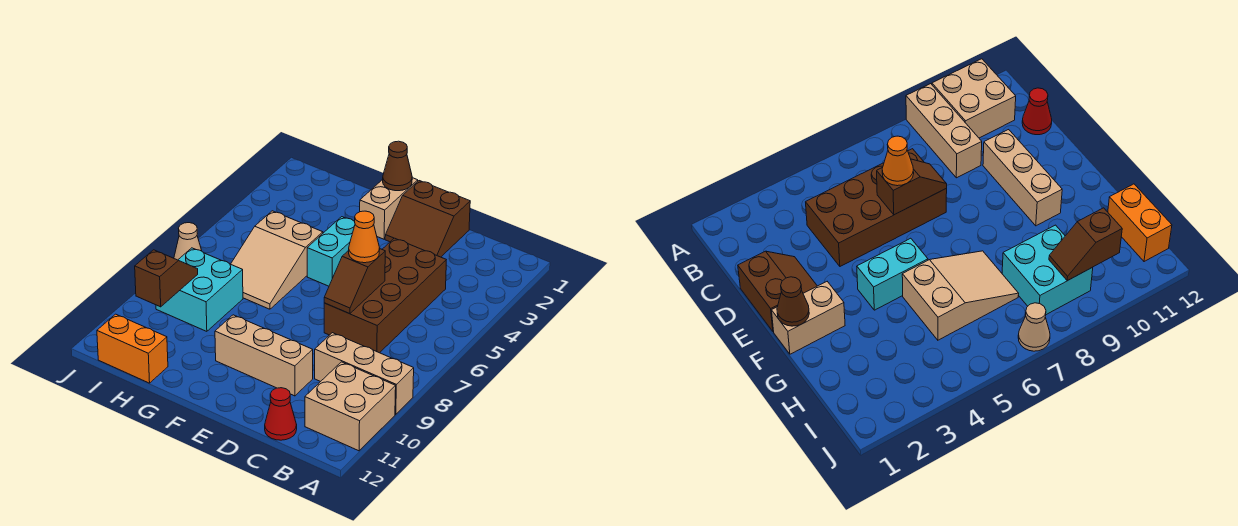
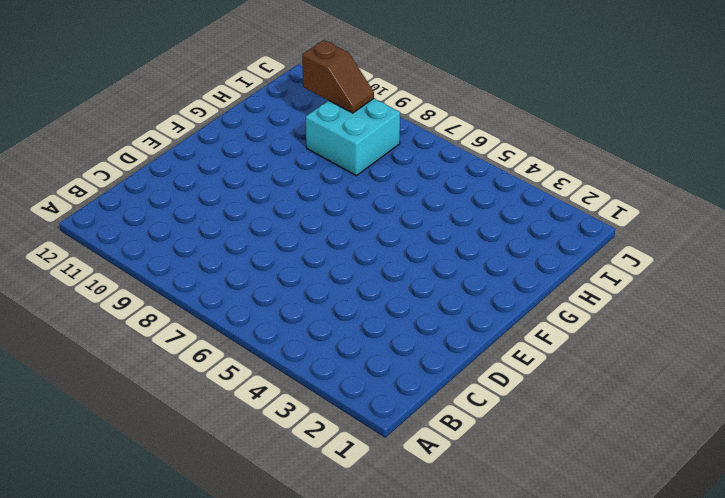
none -> tan 1x3 brick [315,333,414,414]
none -> tan 2x2 brick [305,362,396,451]
none -> brown 2x4 brick [324,238,446,353]

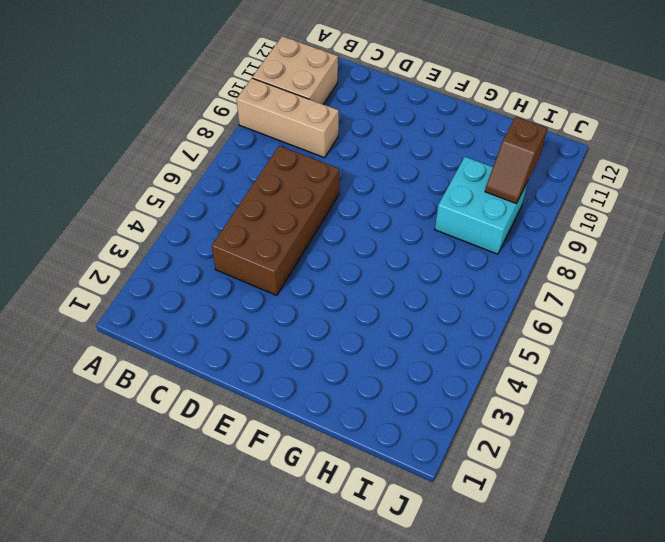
none -> red 1x1 cone [265,388,297,440]
none -> brown 2x2 slope [385,181,470,257]
none -> tan 1x3 brick [215,315,313,396]

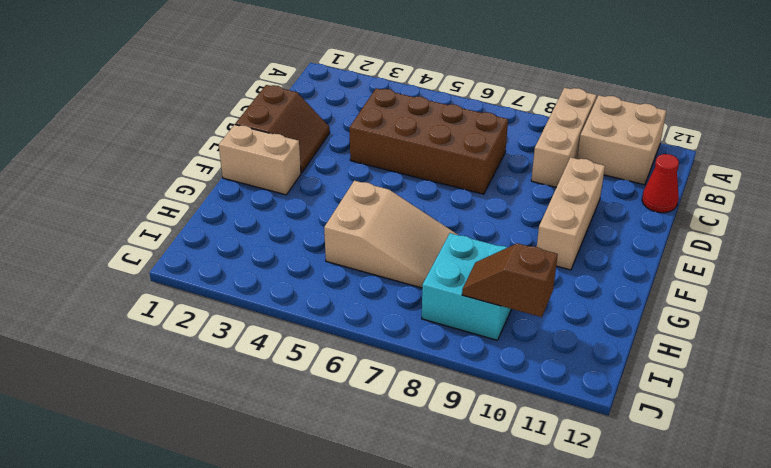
none -> cyan 1x2 brick [307,217,355,286]
none -> orange 1x2 brick [97,314,168,383]
none -> tan 1x1 cone [174,223,202,260]

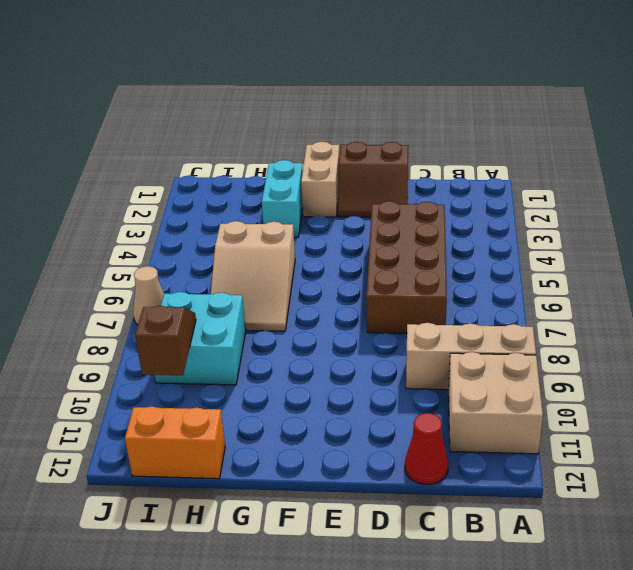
cyan 1x2 brick [262,160,303,237] -> cyan 1x2 brick moved to [307,217,355,286]
none -> tan 1x3 brick [215,315,313,396]
none -> brown 1x2 slope [324,249,385,314]
none -> brown 1x1 cone [383,141,412,191]

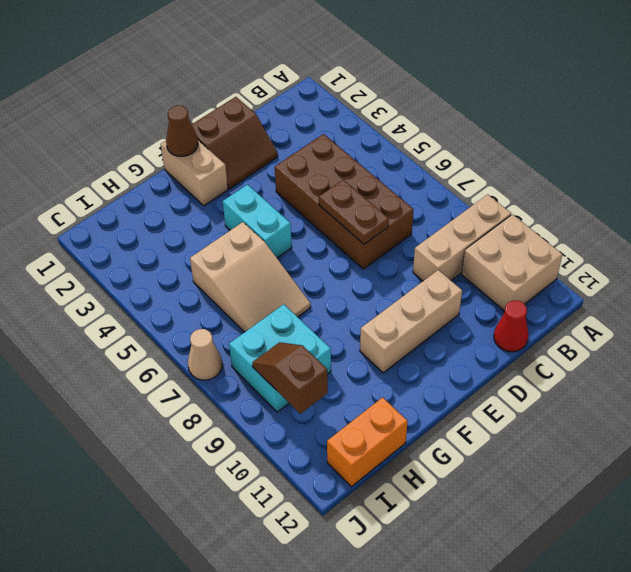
brown 1x2 plate [319,180,389,244] -> brown 1x2 slope [324,249,385,314]
none -> orange 1x1 cone [349,211,380,263]

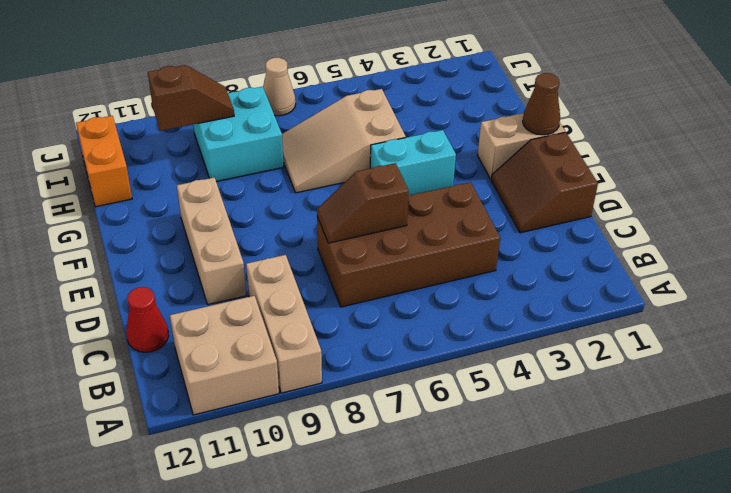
none -> orange 1x1 cone [349,211,380,263]

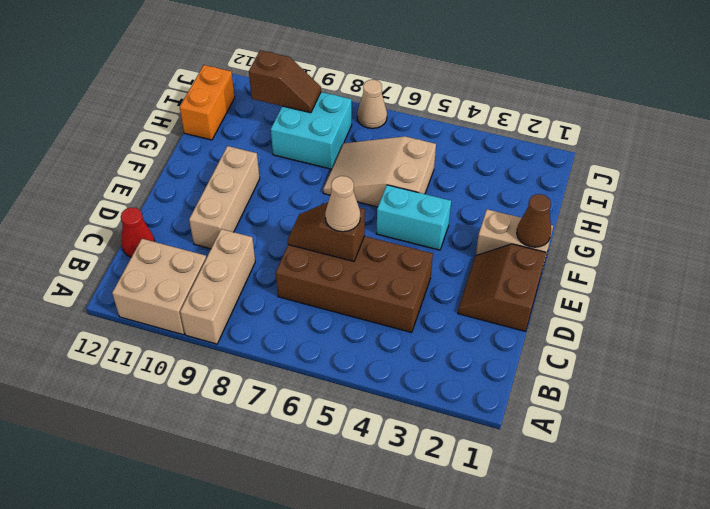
tan 1x1 cone [325,176,360,232] -> orange 1x1 cone [349,211,380,263]

